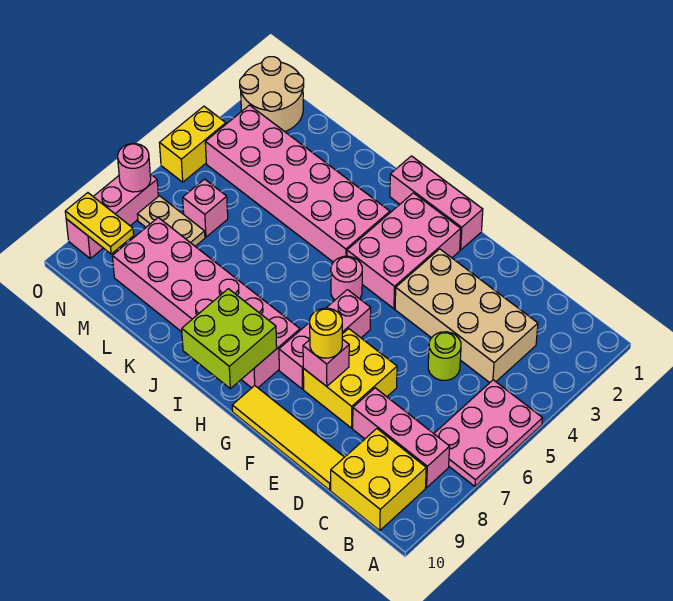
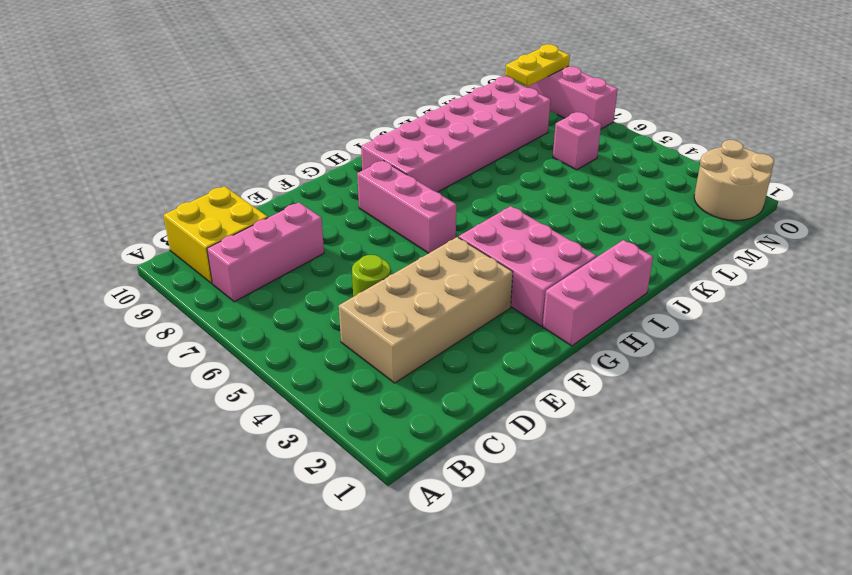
none -> pink 2x3 plate [434,380,543,486]
none -> yellow 1x4 tile [232,386,344,490]
none -> yellow 2x2 brick [303,329,397,428]

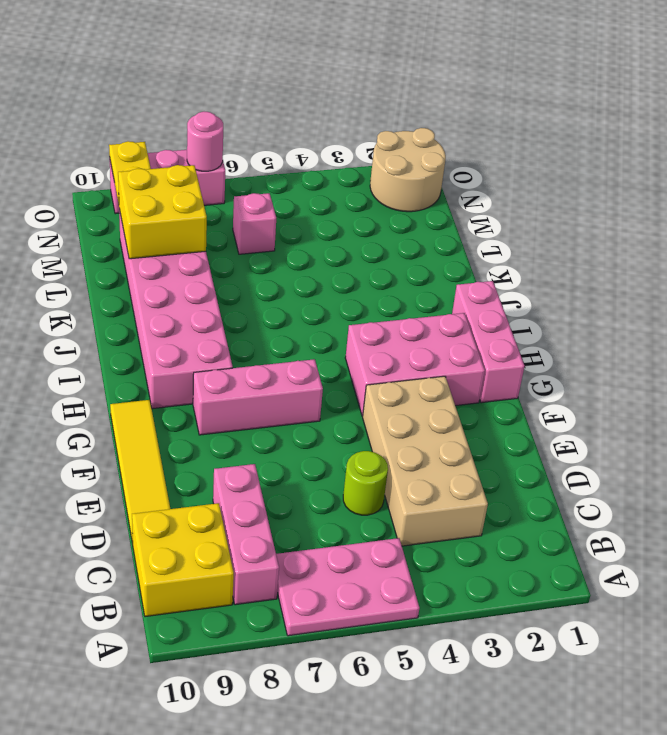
yellow 2x2 brick [118,165,207,259] -> yellow 2x2 brick moved to [303,329,397,428]
none -> pink 1x1 round brick [331,256,362,300]
none -> pink 2x6 brick [205,105,390,262]
none -> tan 1x2 plate [137,196,205,246]

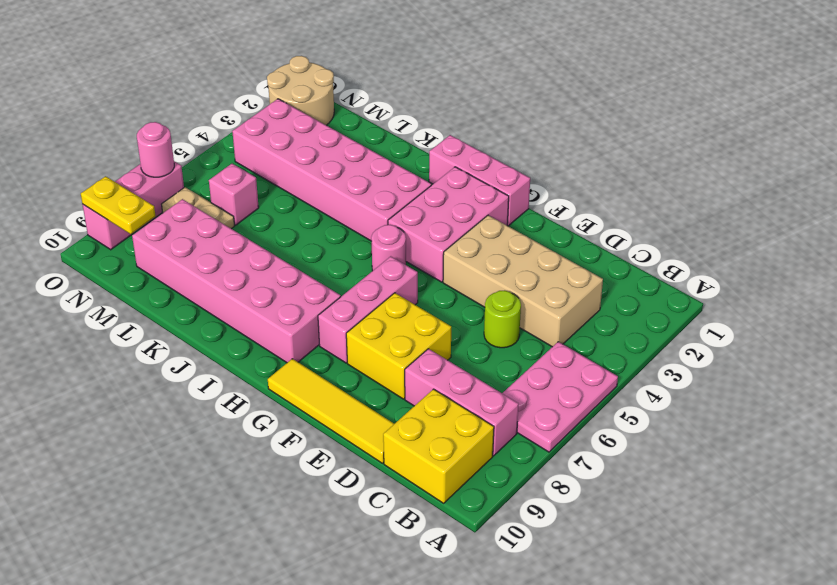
none -> yellow 1x2 brick [160,106,226,182]
none -> pink 1x1 brick [303,339,349,386]
none -> lime 2x2 brick [182,289,277,389]

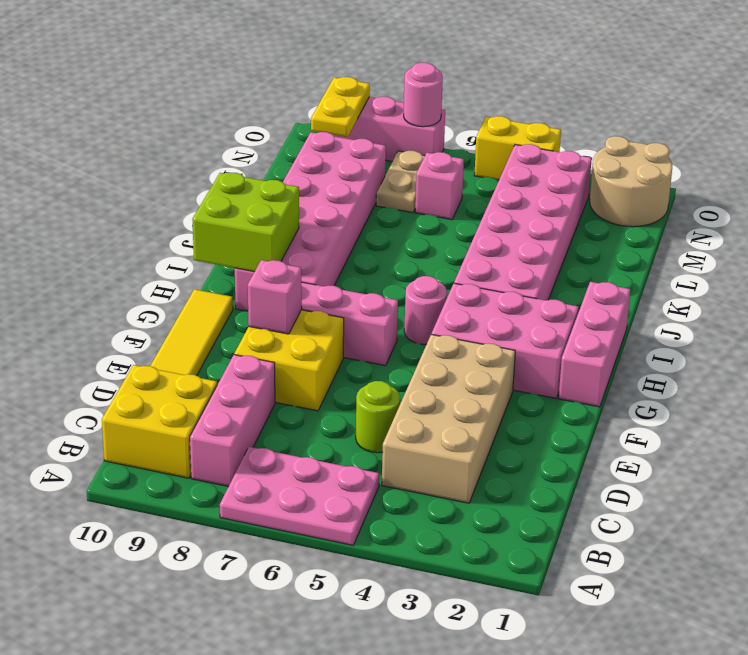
none -> yellow 1x1 round brick [310,308,342,358]

